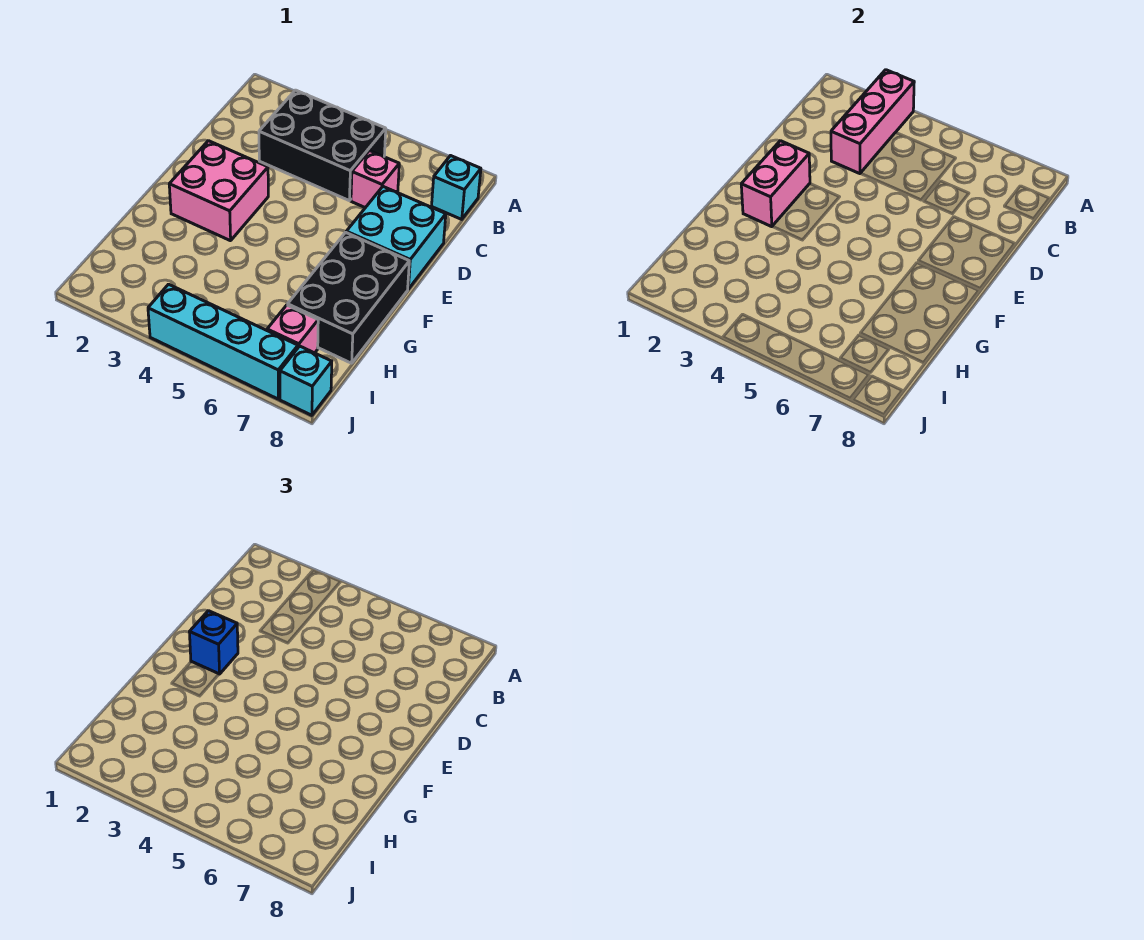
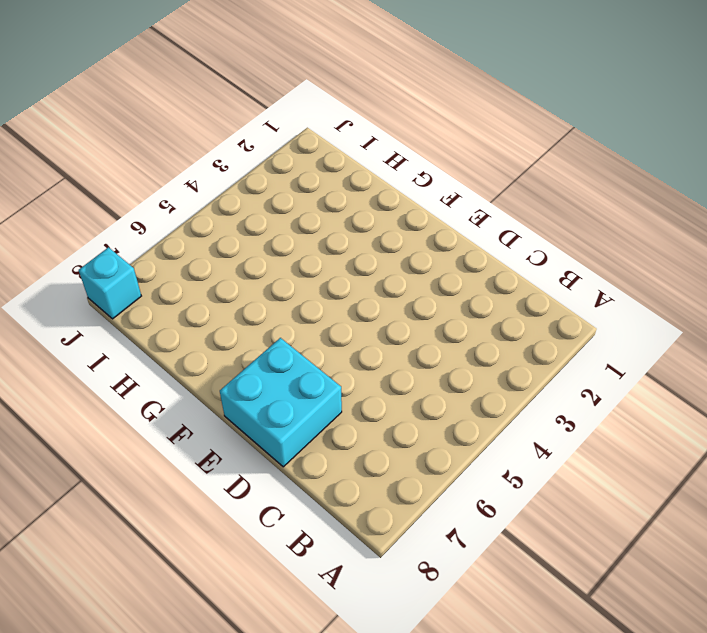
none -> black 2x3 brick [259,90,386,200]
none -> cyan 1x1 brick [432,156,481,219]
none -> pink 1x1 brick [351,151,399,208]

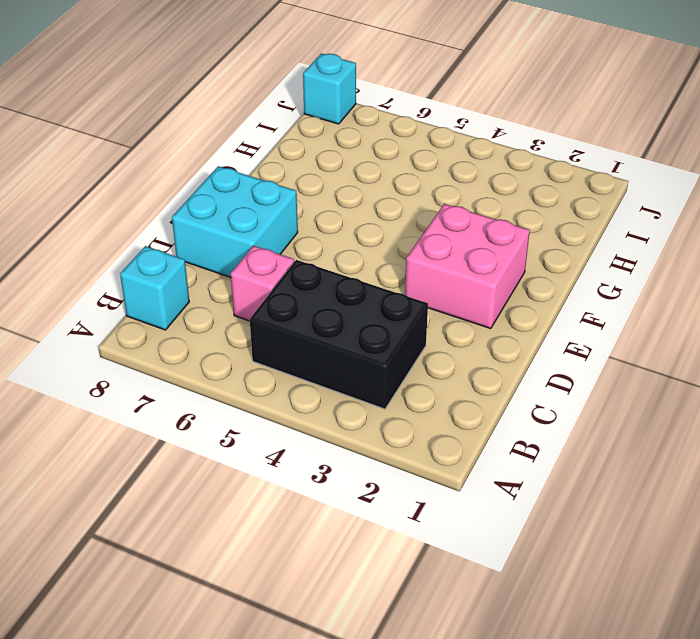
none -> black 2x3 brick [288,232,409,363]
none -> pink 1x1 brick [267,305,318,353]
none -> cyan 1x4 brick [148,284,298,399]

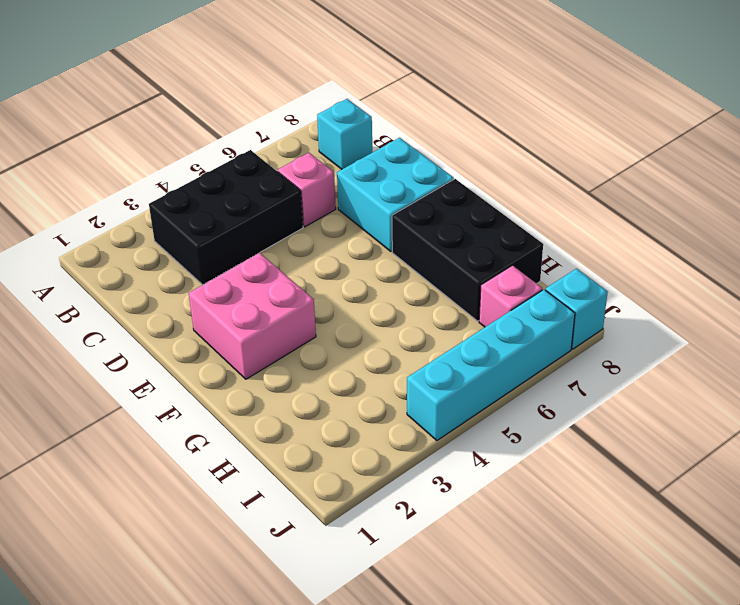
none -> pink 1x3 brick [831,70,914,174]
none -> pink 1x2 brick [741,141,810,227]
none -> blue 1x1 brick [190,611,238,674]

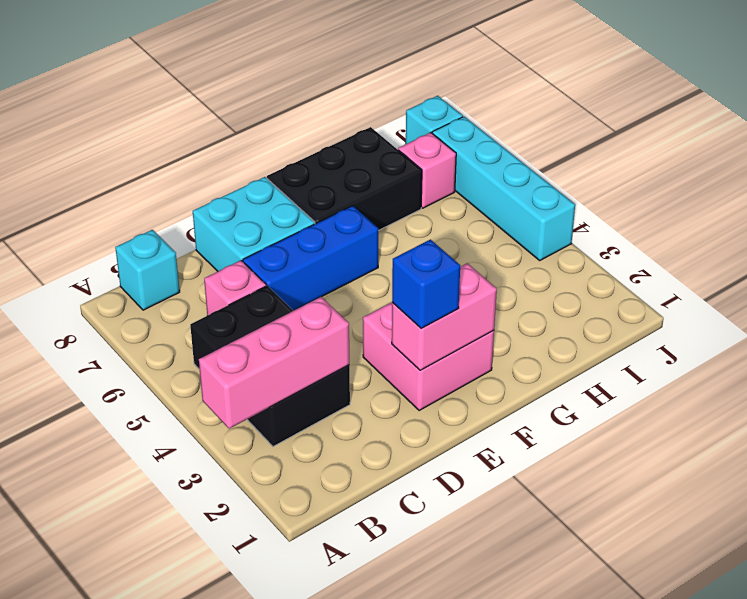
blue 1x3 brick [243,206,378,311] -> none

